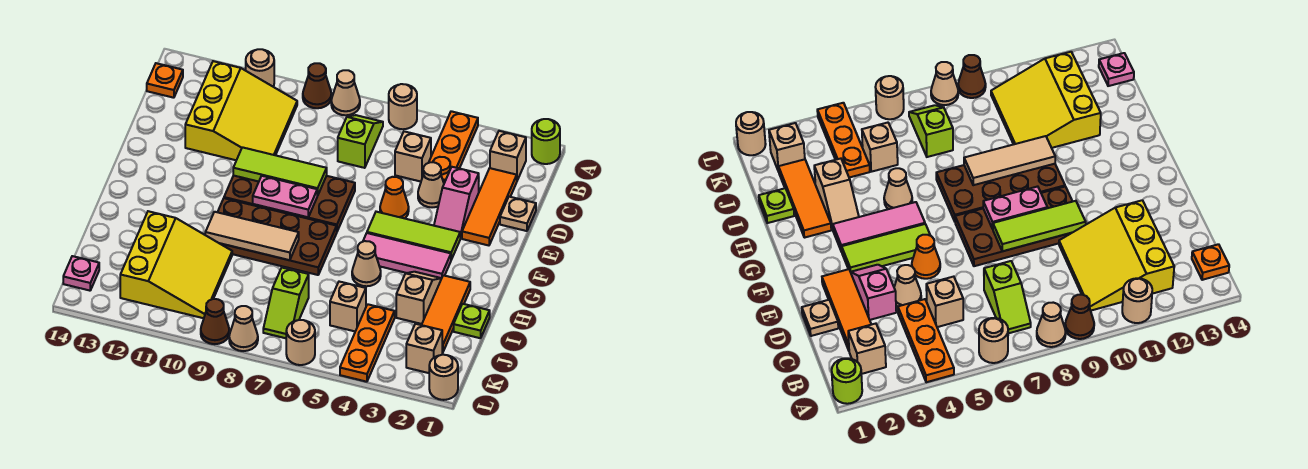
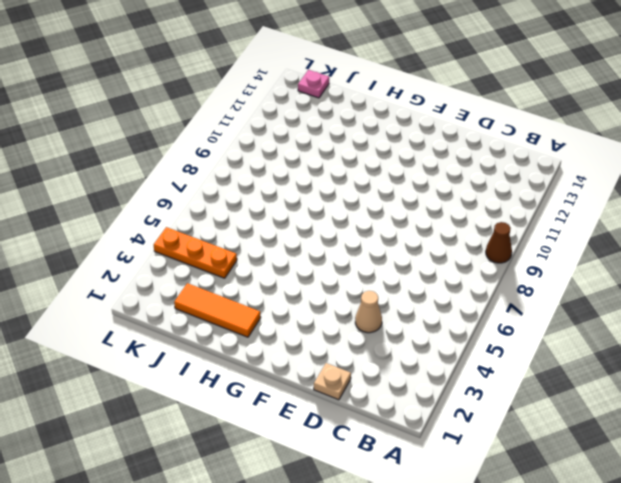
none -> lime 1x1 round brick [532,119,560,164]
none -> orange 1x3 plate [429,111,478,183]
none -> tan 1x1 round brick [389,84,417,129]
none -> tan 1x1 cone [331,70,360,115]

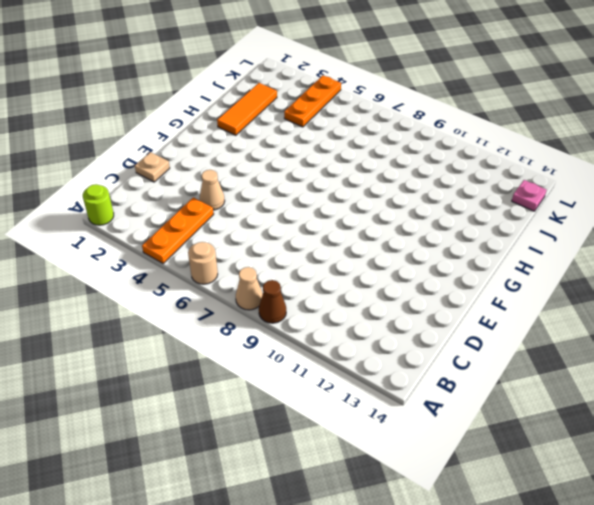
none -> tan 1x1 round brick [246,49,274,87]
none -> tan 1x1 brick [490,131,526,180]
none -> lime 1x2 slope [338,115,383,168]
none -> yellow 3x3 slope [185,61,297,160]

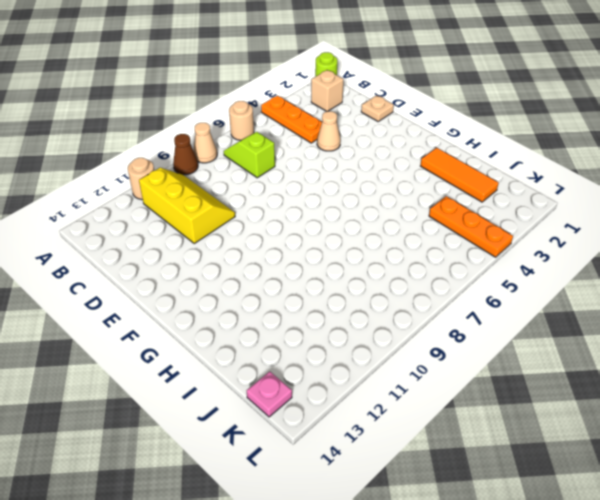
yellow 2x3 slope [139,168,235,243] -> yellow 3x3 slope [185,61,297,160]
none -> orange 1x1 plate [147,63,183,98]
none -> orange 1x3 tile [462,168,517,245]
none -> tan 1x1 brick [395,131,431,182]
none -> pink 1x2 slope [434,167,479,238]

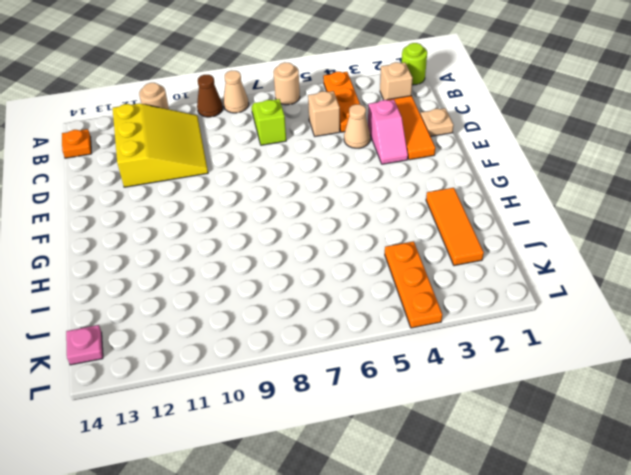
none -> orange 1x1 cone [380,177,409,218]
none -> brown 2x4 plate [224,175,355,231]
none -> lime 1x3 tile [367,212,460,260]
none -> pink 1x3 tile [363,233,451,278]

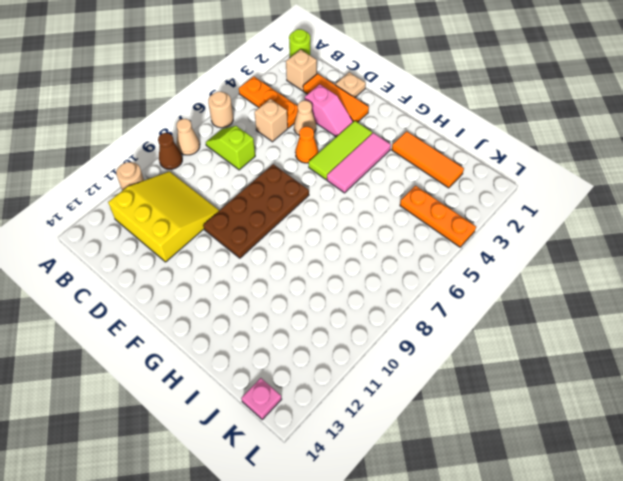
none -> orange 1x1 plate [147,63,183,98]
none -> brown 2x4 plate [218,198,337,275]
none -> tan 1x2 slope [396,272,441,324]
none -> tan 1x1 cone [352,241,381,286]

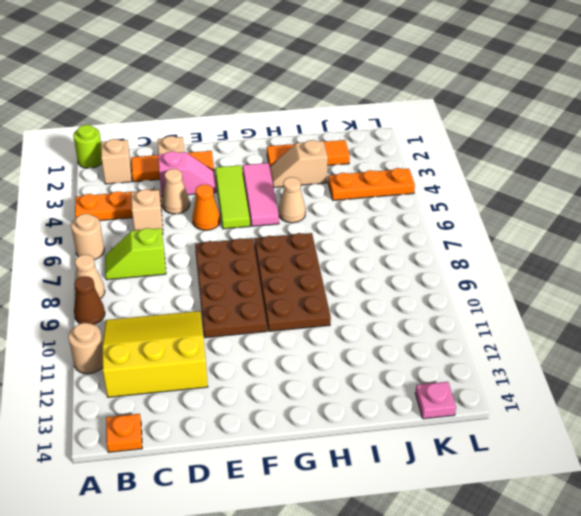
none -> lime 1x1 plate [454,304,490,338]
none -> yellow 3x3 slope [120,211,232,318]
none -> tan 1x1 brick [330,282,366,331]
none -> lime 1x2 slope [263,268,309,338]

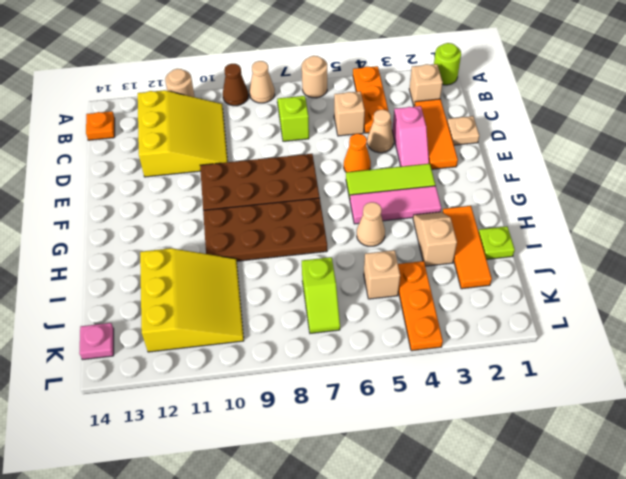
none -> tan 1x1 brick [406,324,442,373]
none -> tan 1x1 round brick [429,355,458,400]
none -> tan 1x1 round brick [286,320,315,365]
none -> tan 1x1 cone [229,306,258,351]

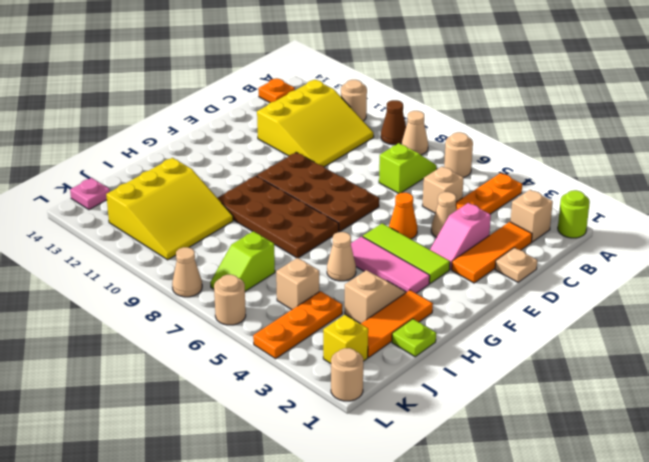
yellow 1x1 brick [323,315,368,364] -> tan 1x1 brick [406,324,442,373]
none -> brown 1x1 cone [201,299,229,344]
none -> lime 1x3 tile [233,147,327,196]
none -> pink 1x2 plate [253,176,317,217]
none -> tan 1x3 tile [205,212,299,260]

